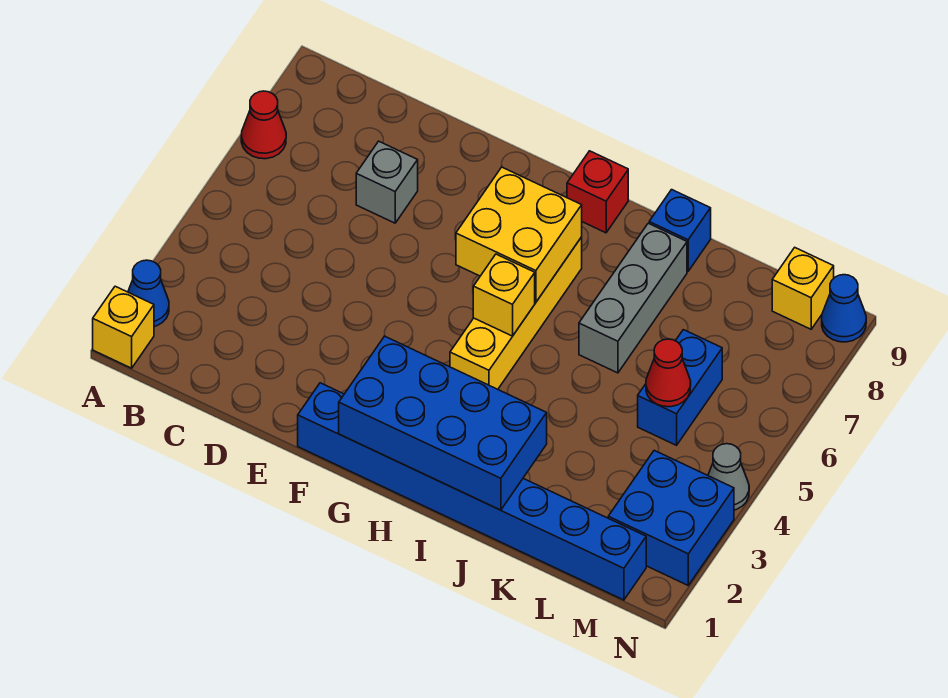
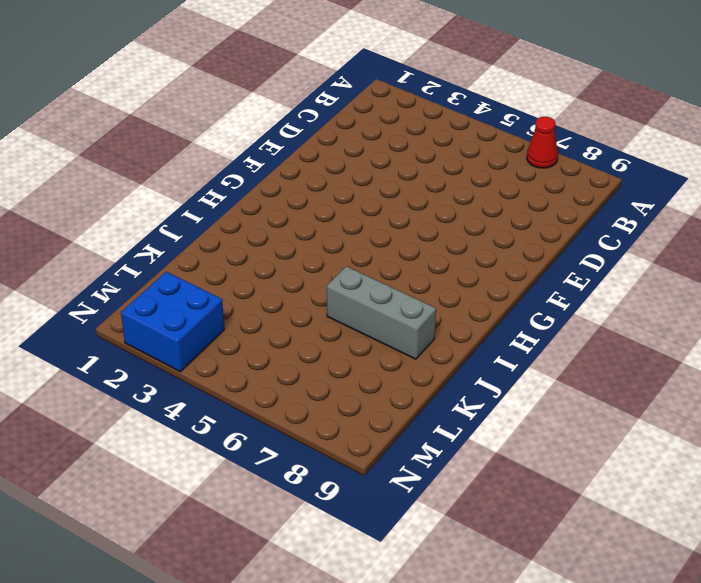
none -> yellow 1x1 brick [93,286,154,368]
none -> blue 1x1 cone [128,260,169,327]
none -> grey 1x1 brick [356,141,418,223]

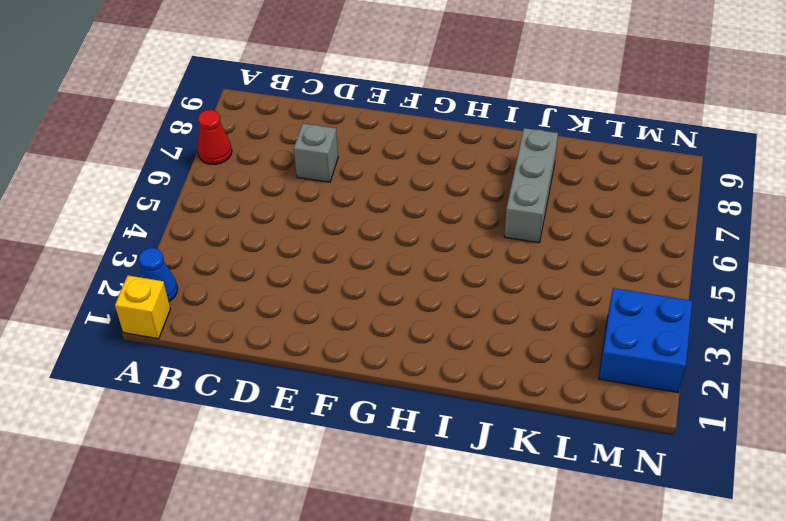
none -> blue 1x8 brick [298,383,646,600]
none -> yellow 1x4 brick [450,237,582,389]
none -> red 1x1 brick [567,151,628,233]

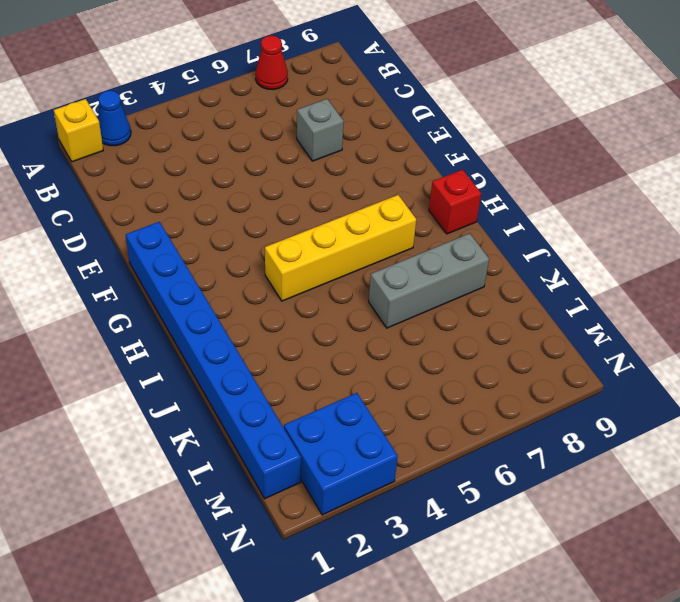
none -> blue 1x1 brick [649,190,711,271]
none -> blue 1x2 brick [638,330,722,445]
none -> yellow 1x1 brick [772,248,834,329]

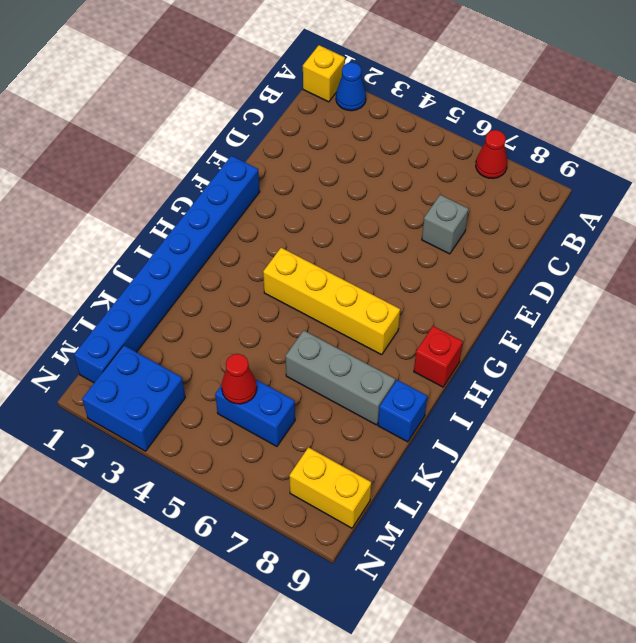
yellow 1x2 brick [289,447,371,528] -> yellow 1x1 brick [772,248,834,329]
none -> grey 1x1 cone [708,444,749,510]
none -> blue 1x1 cone [822,275,866,342]
none -> blue 2x4 brick [339,336,547,510]

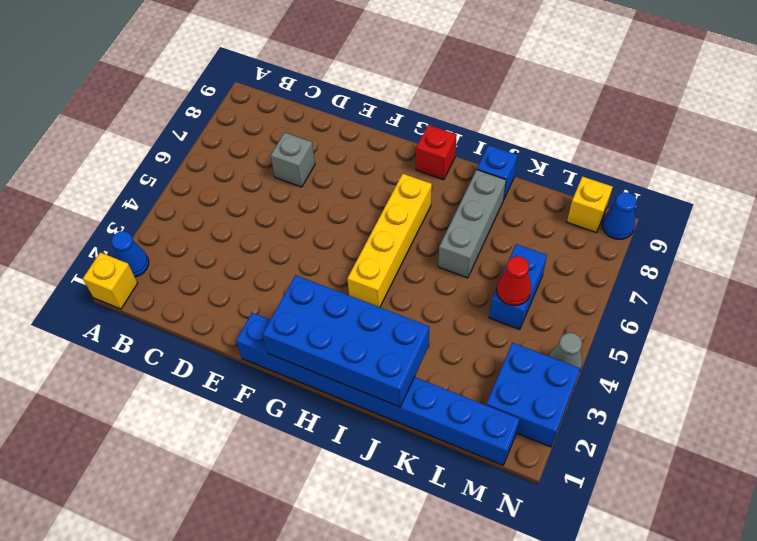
none -> red 1x1 cone [241,91,286,159]
none -> yellow 2x2 brick [456,167,582,302]
none -> yellow 1x1 brick [473,254,535,336]

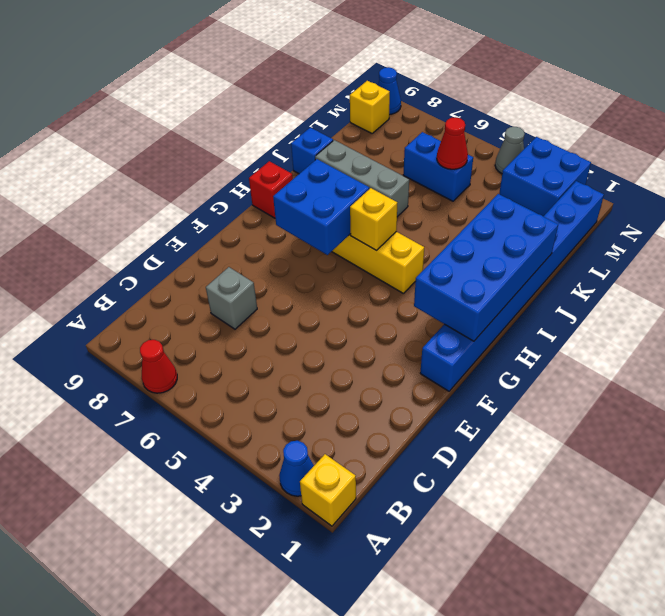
blue 2x2 brick [273,159,369,255] -> yellow 2x2 brick [456,167,582,302]

